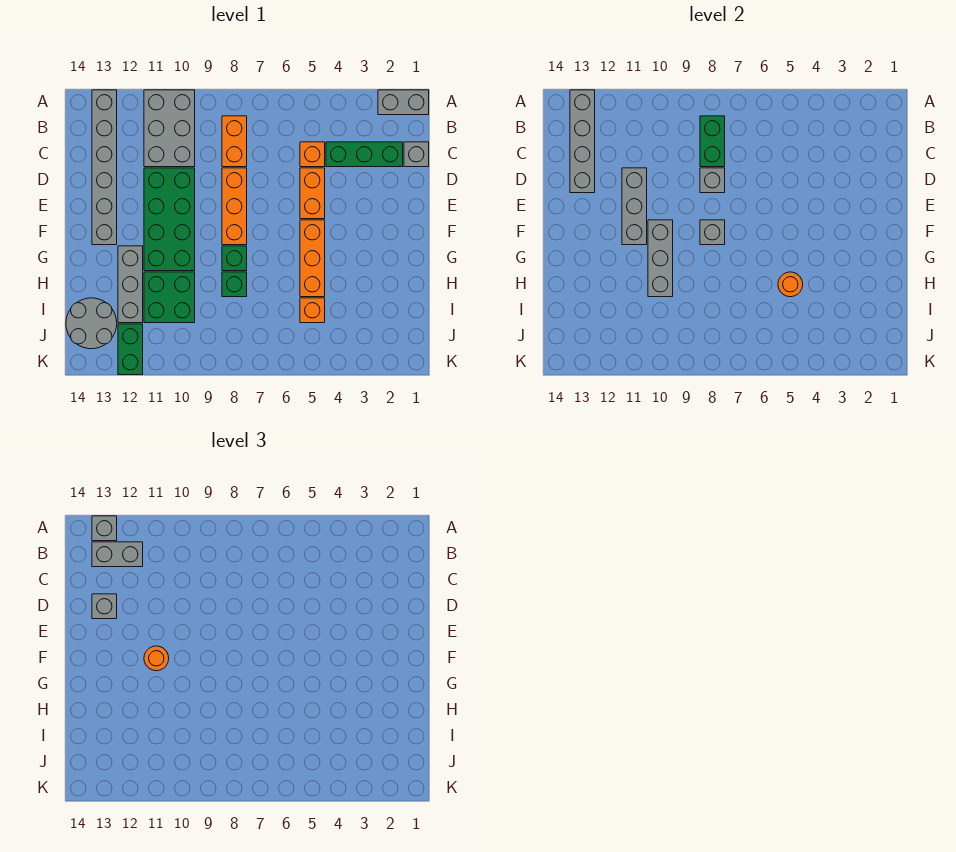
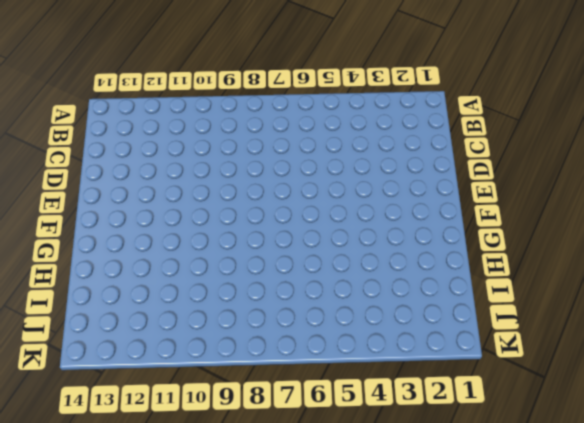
none -> grey 1x2 brick [378,90,429,115]
none -> grey 2x3 brick [144,90,195,167]
none -> grey 1x6 brick [92,90,117,245]

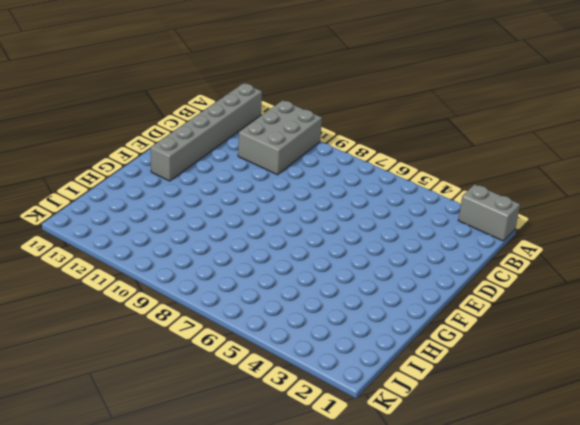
none -> orange 1x2 brick [222,116,247,167]
none -> grey 1x1 brick [404,142,429,167]
none -> green 1x3 brick [326,142,403,167]

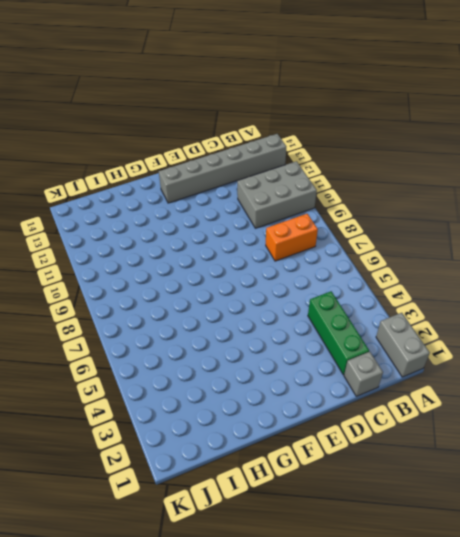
none -> orange 1x1 brick [300,142,325,167]
none -> orange 1x2 brick [300,168,325,219]
none -> orange 1x3 brick [222,168,247,245]

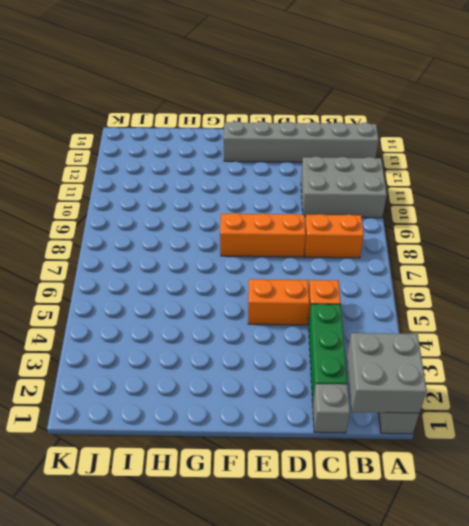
grey 2x2 brick [347,333,427,413] -> none
none -> green 2x4 brick [144,168,195,271]
none -> orange 1x3 brick [300,220,325,297]
none -> green 1x1 brick [222,246,247,271]

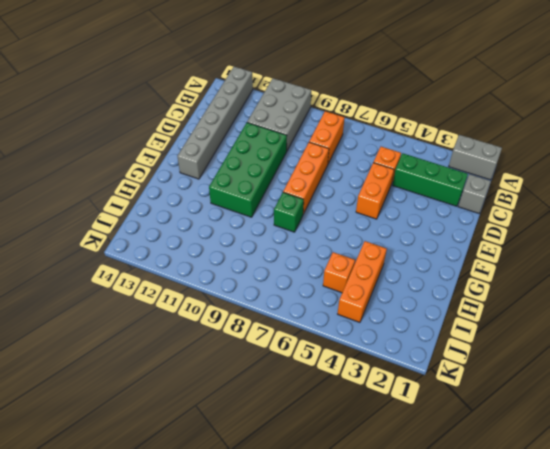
orange 1x3 brick [338,241,387,322] -> orange 1x3 brick moved to [300,220,325,297]
none -> grey 1x3 brick [118,246,143,323]
none -> green 1x1 brick [222,272,247,297]
none -> green 2x2 brick [144,272,195,323]

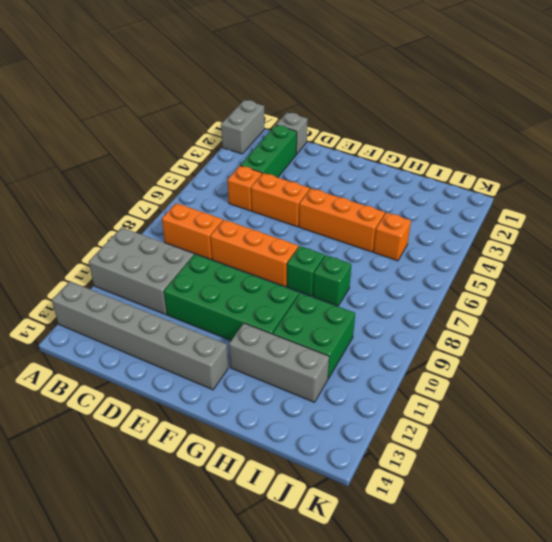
none -> grey 2x2 round brick [66,298,117,349]
none -> green 1x2 brick [118,324,143,375]
none -> grey 1x4 brick [570,90,595,193]

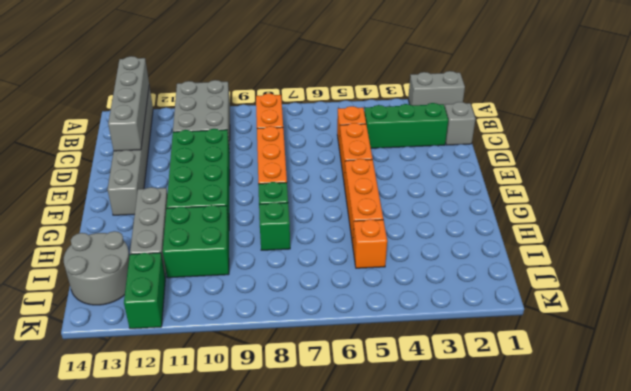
none -> green 1x2 brick [700,116,725,167]
none -> grey 1x1 brick [700,168,725,193]
none -> grey 1x3 brick [622,168,647,245]

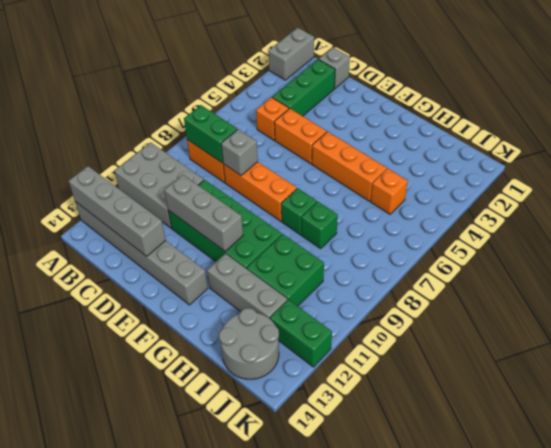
none -> grey 1x1 brick [700,220,725,245]
none -> grey 1x3 brick [648,220,673,297]
none -> orange 1x1 round brick [778,272,803,297]

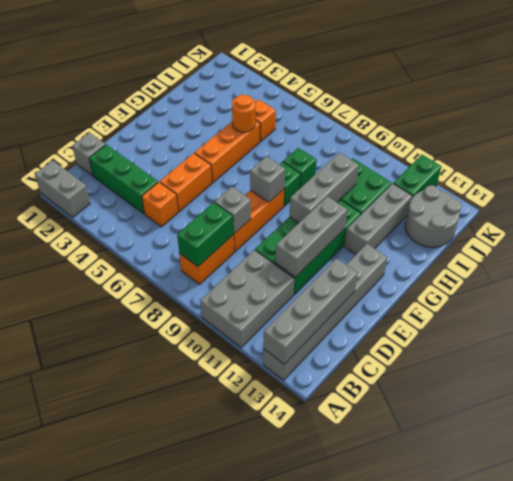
none -> grey 1x1 brick [92,516,117,541]
none -> grey 1x2 brick [92,542,143,567]
none -> grey 1x1 brick [92,594,117,619]

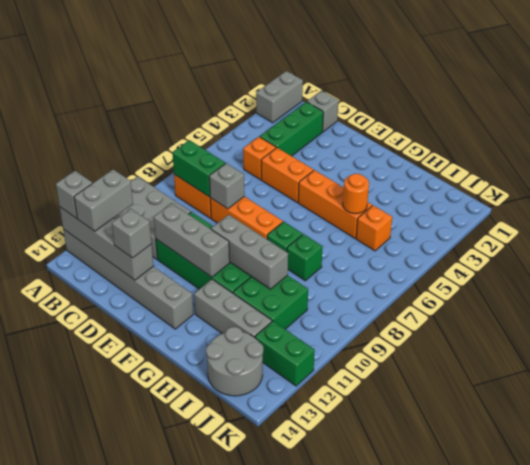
none -> grey 1x1 brick [700,220,725,245]
none -> orange 1x1 round brick [144,646,169,671]

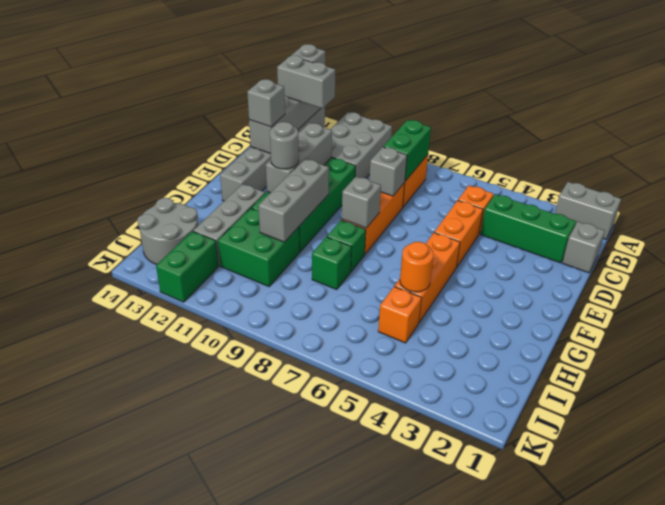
grey 1x1 round brick [270,122,299,169] -> orange 1x1 round brick [144,646,169,671]

